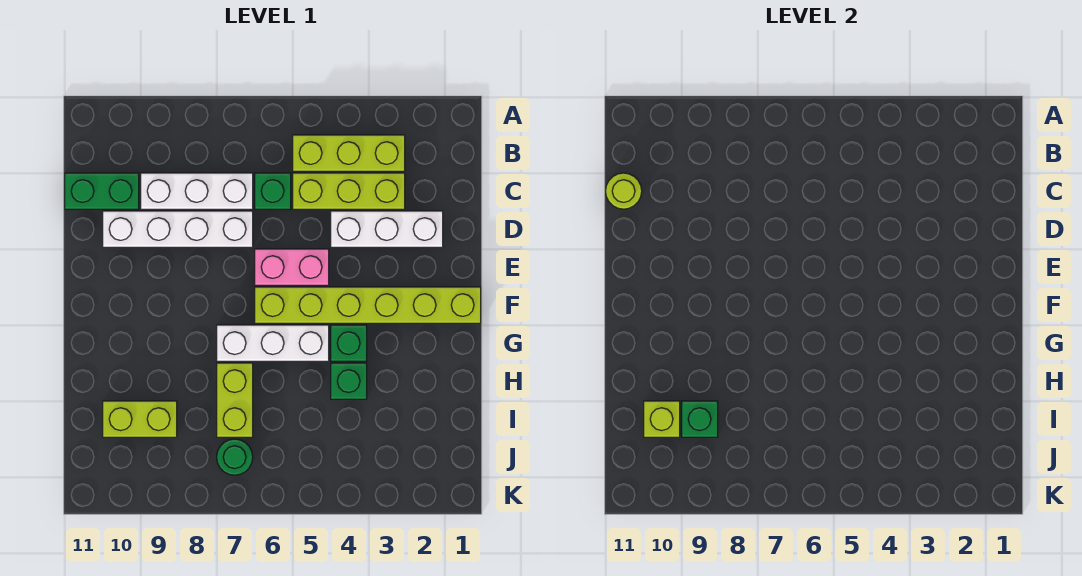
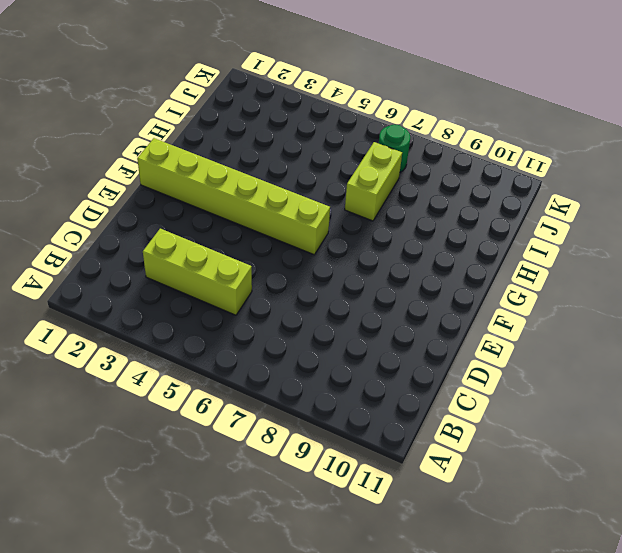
none -> lime 1x3 brick [293,135,405,171]
none -> green 1x1 brick [255,173,291,209]
none -> white 1x3 brick [141,173,253,209]

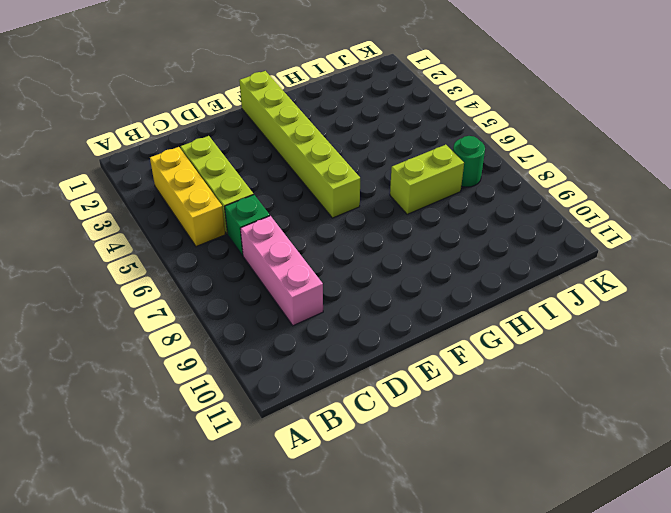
yellow 1x3 brick [150,147,225,247] -> lime 1x3 brick [293,135,405,171]
pink 1x3 brick [240,216,323,326] -> white 1x3 brick [141,173,253,209]
none -> green 1x2 brick [65,173,139,209]
none -> white 1x3 brick [331,211,443,247]
none -> white 1x4 brick [103,211,253,247]

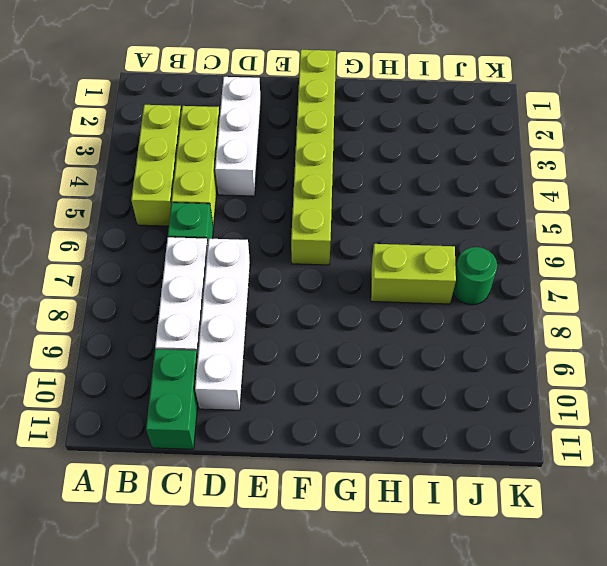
none -> pink 1x2 brick [255,249,329,285]
none -> green 1x1 brick [331,325,367,361]
none -> white 1x3 brick [217,325,329,361]

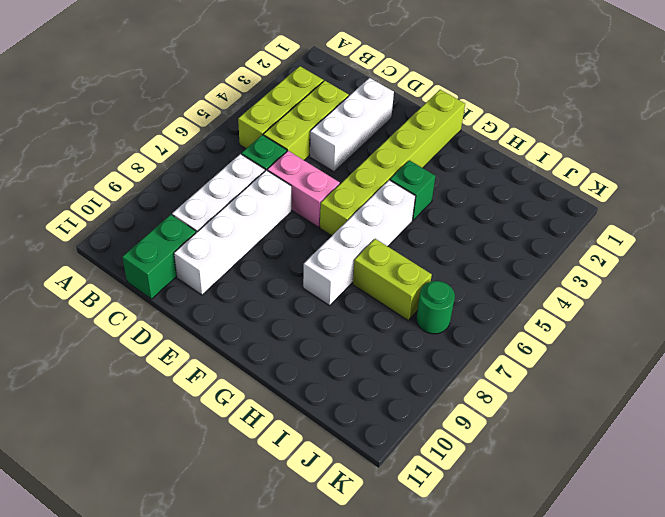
pink 1x2 brick [267,151,340,227] -> pink 1x2 brick turned to [255,249,329,285]
white 1x4 brick [303,180,416,306] -> white 1x3 brick [217,325,329,361]
none -> green 1x1 brick [331,363,367,399]
none -> lime 1x2 brick [103,401,177,437]
none -> lime 1x1 round brick [606,173,642,209]

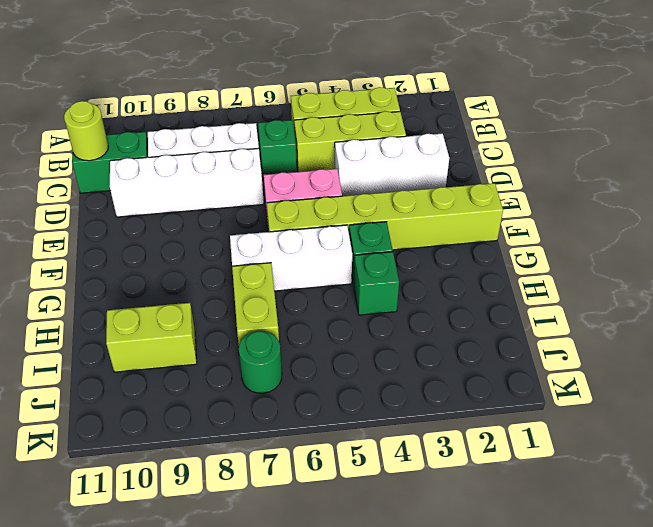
none -> green 1x1 brick [682,401,718,437]
none -> lime 1x1 brick [644,401,680,437]

